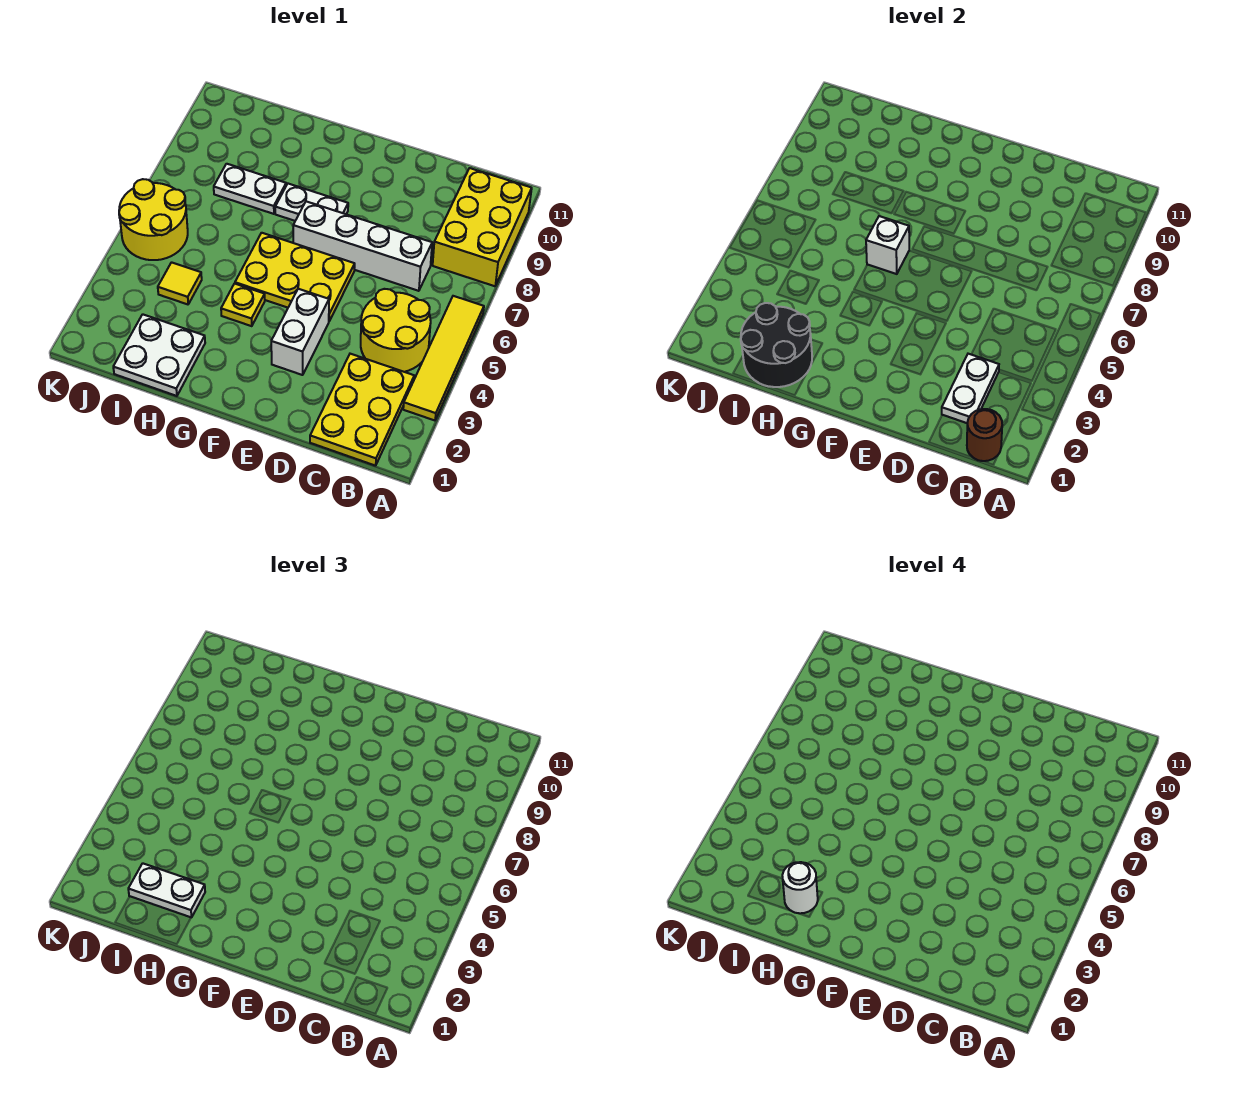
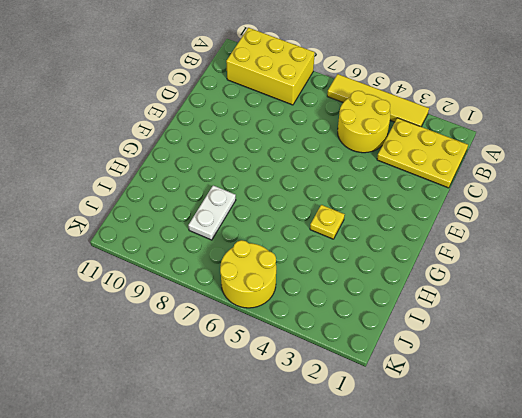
none -> white 1x4 brick [293,201,432,291]
none -> white 1x2 brick [271,289,329,375]
none -> yellow 2x3 plate [235,233,355,321]

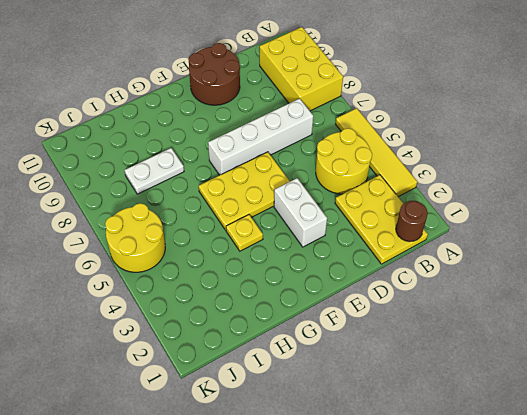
brown 2x2 round brick [188,43,240,105] -> none
none -> white 1x2 plate [275,184,348,221]
none -> white 2x2 plate [113,314,205,396]
none -> yellow 1x1 tile [158,262,202,304]

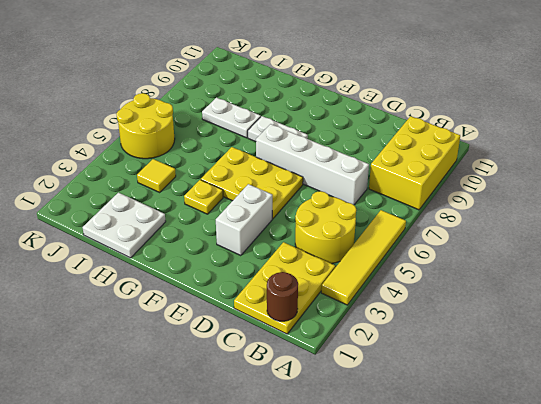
none -> white 1x2 plate [942,354,999,423]
none -> white 1x1 brick [866,216,909,274]
none -> black 2x2 round brick [741,303,812,387]

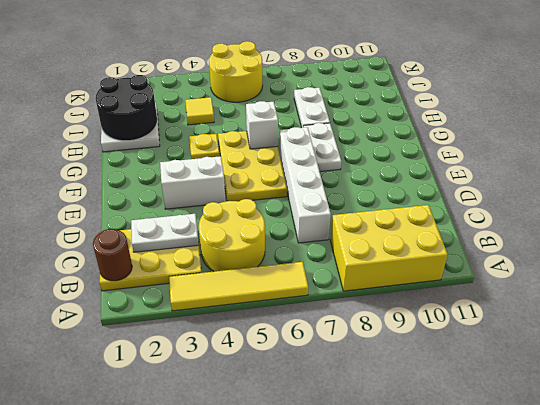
none -> white 1x2 plate [128,863,205,918]
none -> white 1x1 round brick [782,862,818,914]

